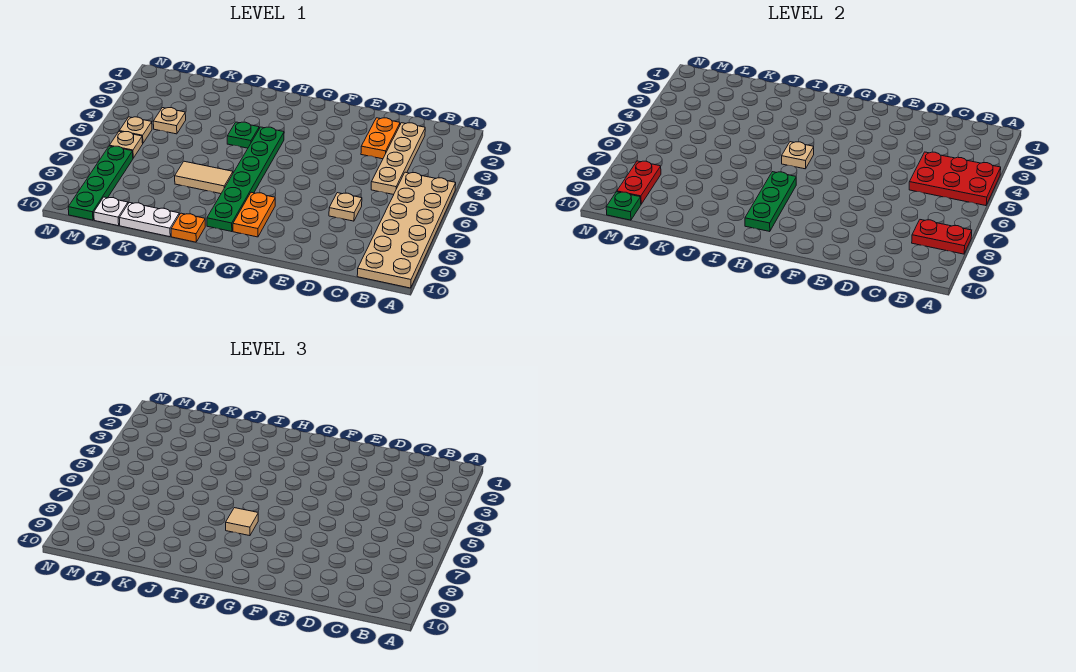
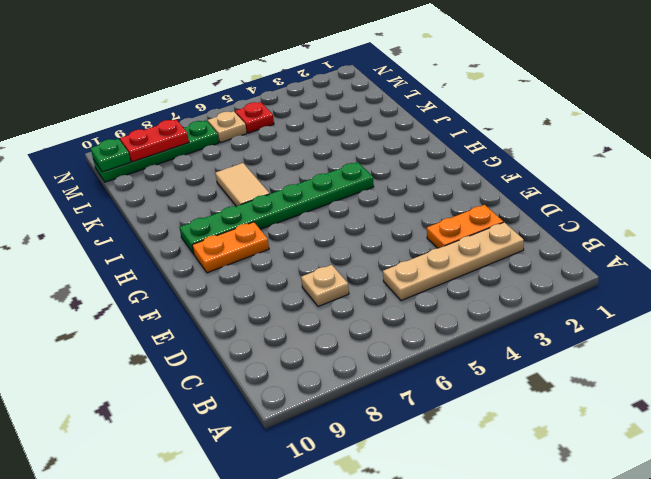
red 1x1 plate [235,102,274,133] -> tan 1x1 plate [120,117,152,143]
none -> tan 2x6 plate [357,172,456,288]
none -> green 1x1 plate [227,122,259,148]
none -> orange 1x1 plate [171,213,205,242]

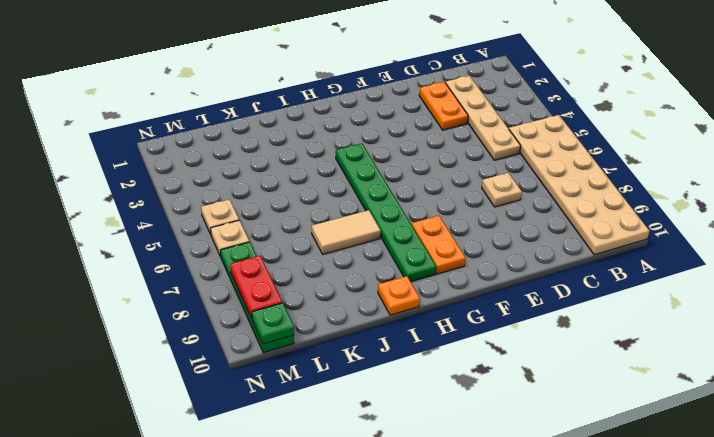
none -> green 1x1 plate [227,122,259,148]
none -> white 1x2 plate [119,202,179,237]
none -> tan 1x1 plate [153,108,186,134]

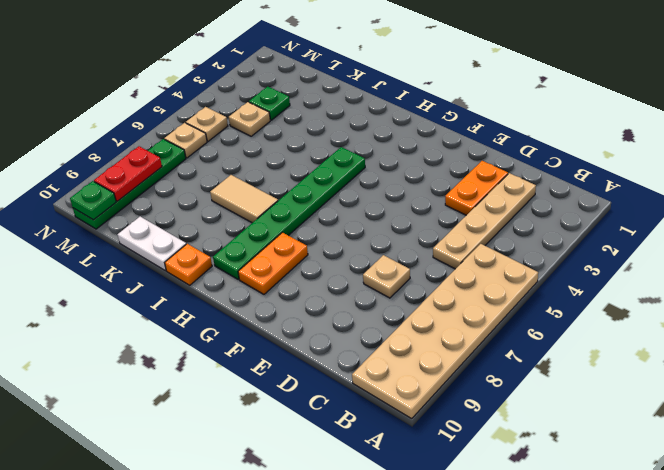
green 1x1 plate [249,87,290,120] -> green 1x1 plate moved to [227,122,259,148]
none -> white 1x1 plate [94,197,128,226]
none -> red 2x3 plate [909,152,1001,206]
none -> red 1x2 plate [912,220,972,254]

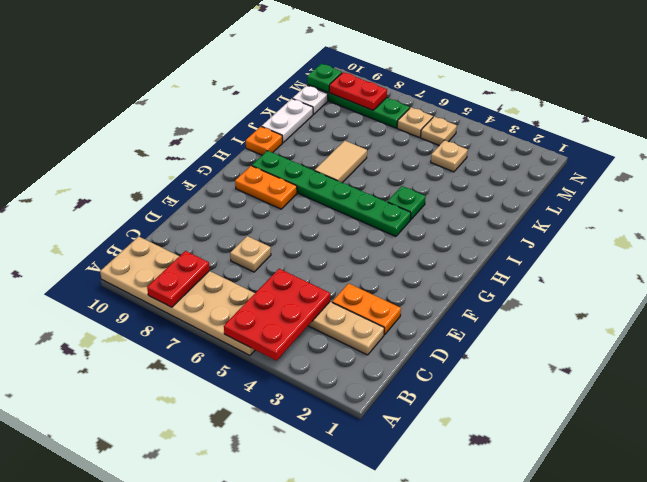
none -> tan 1x1 plate [782,142,814,169]
none -> green 1x3 plate [745,172,796,232]
none -> tan 1x1 tile [226,508,258,536]

